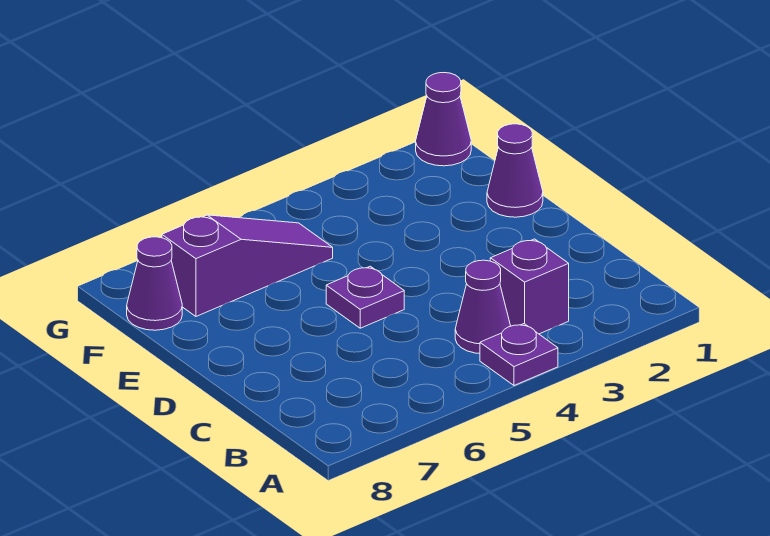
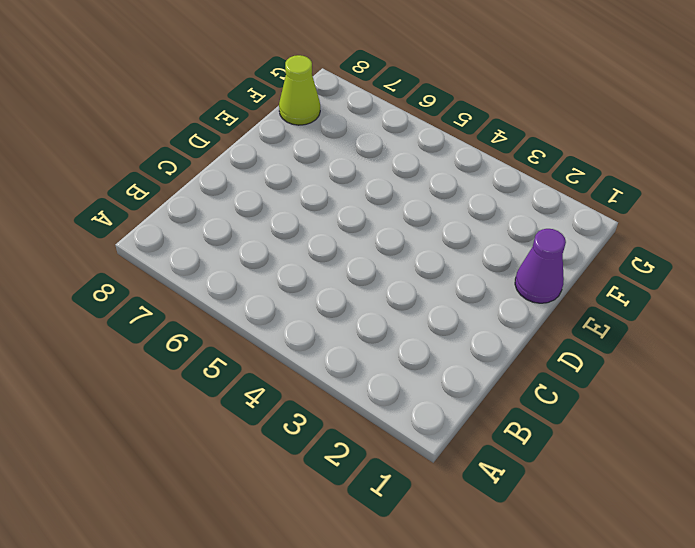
lime 1x1 cone [279,55,320,125] -> purple 1x1 cone [127,237,182,330]
none -> purple 1x1 plate [480,324,558,385]
none -> purple 1x1 brick [490,239,569,334]

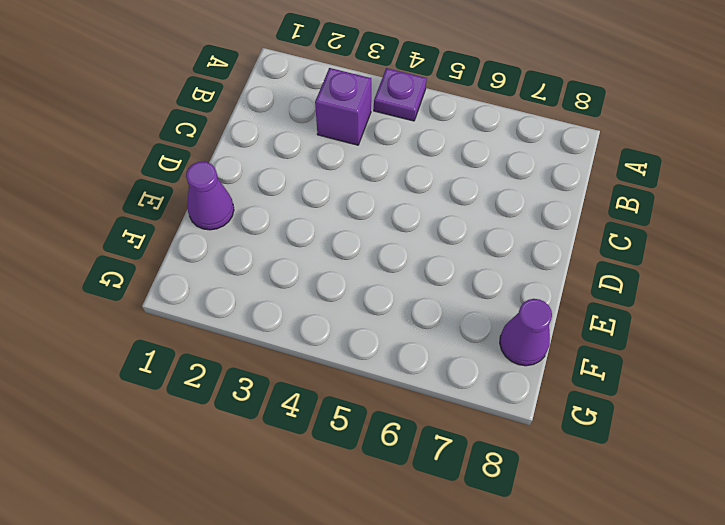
none -> purple 1x1 cone [455,260,510,353]
none -> purple 1x1 plate [326,266,404,328]

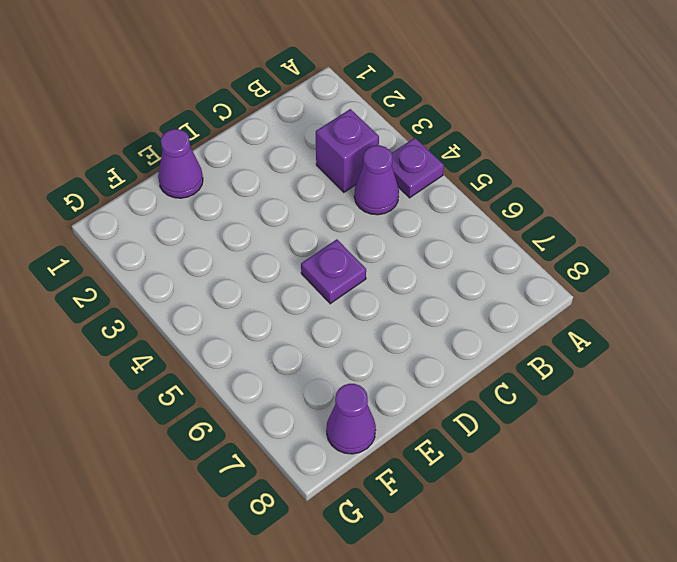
none -> purple 1x3 slope [162,215,333,316]
none -> purple 1x1 cone [416,73,471,166]

